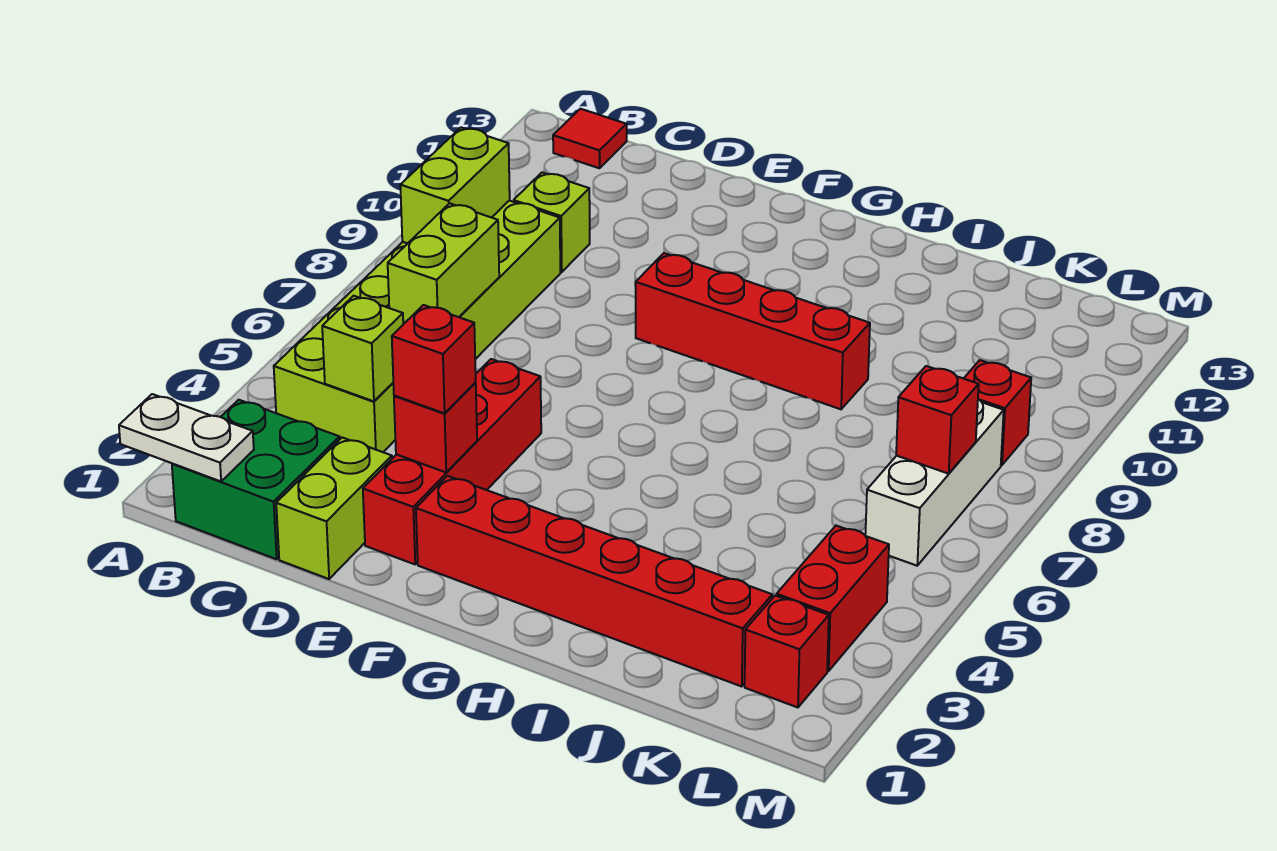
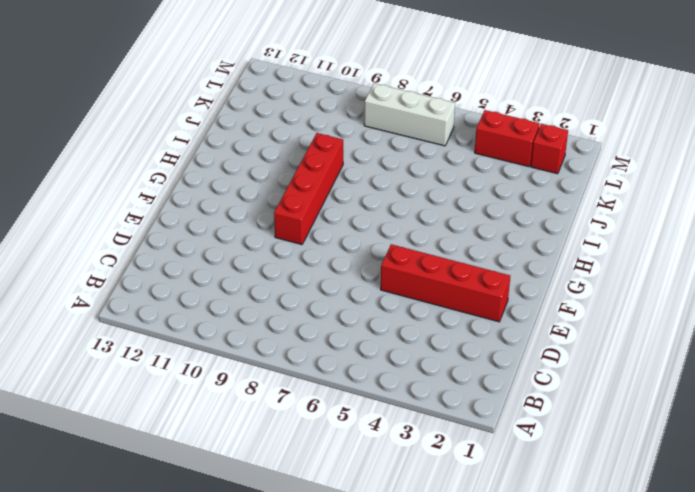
none -> green 2x2 brick [172,400,340,559]
none -> lime 2x6 brick [274,201,560,452]
none -> red 1x1 tile [553,109,627,168]

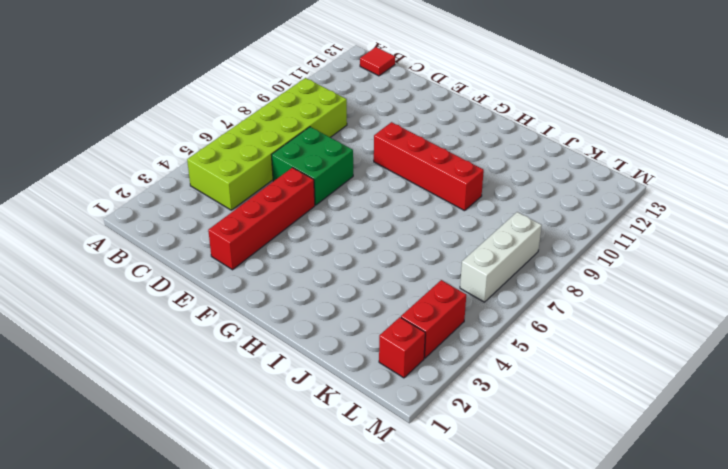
green 2x2 brick [272,127,353,205] -> green 2x2 brick moved to [172,400,340,559]
none -> lime 1x1 brick [514,172,590,272]
none -> lime 1x2 brick [276,438,392,579]
none -> red 1x6 brick [416,476,772,687]

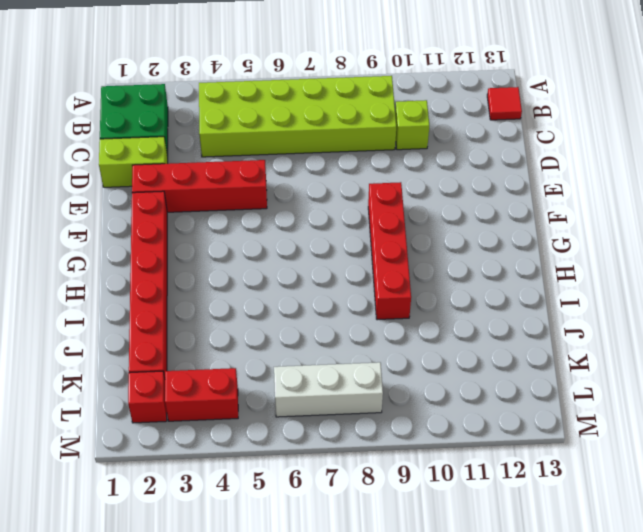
none -> red 1x1 brick [964,360,1031,465]
none -> white 1x2 plate [119,394,254,481]
none -> lime 1x2 brick [400,127,510,243]

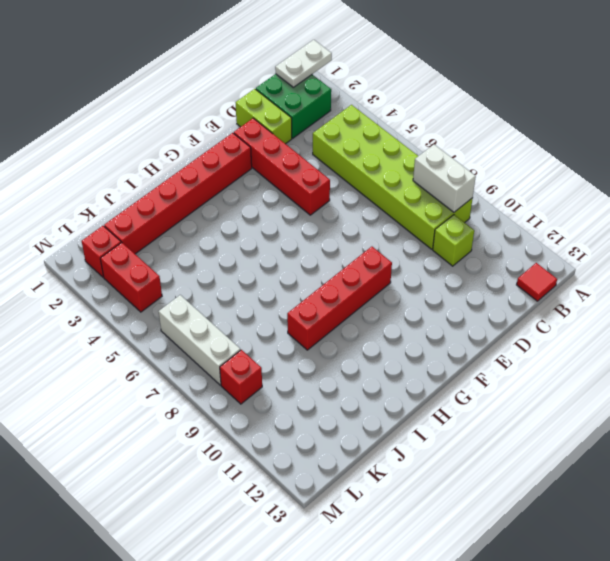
white 1x2 brick [413,145,476,212] -> lime 1x2 brick [400,127,510,243]
none -> lime 1x1 brick [322,296,403,401]
none -> lime 1x2 brick [388,203,499,324]
none -> red 1x1 brick [394,383,477,472]

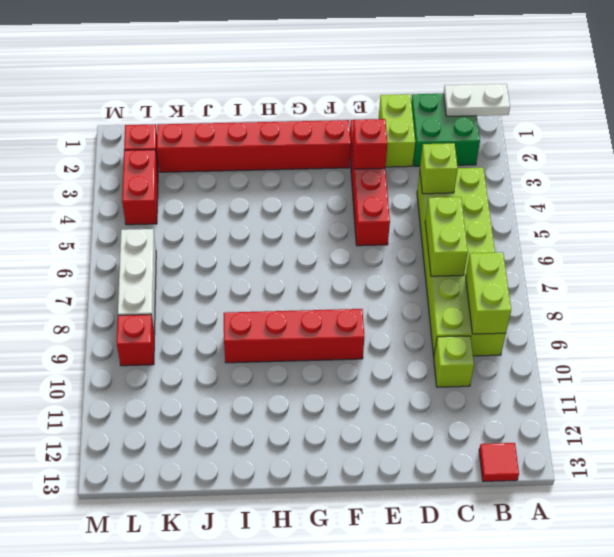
none -> red 1x1 brick [896,366,979,474]
none -> red 1x1 brick [392,305,476,413]

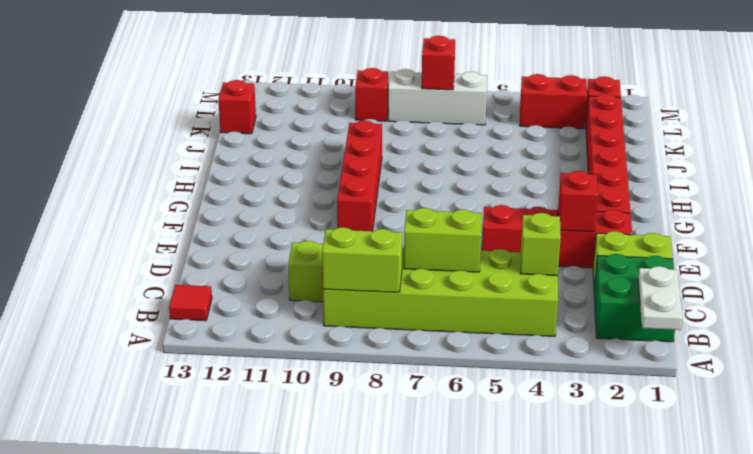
red 1x1 brick [218,80,256,134] -> red 1x1 brick moved to [392,305,476,413]

